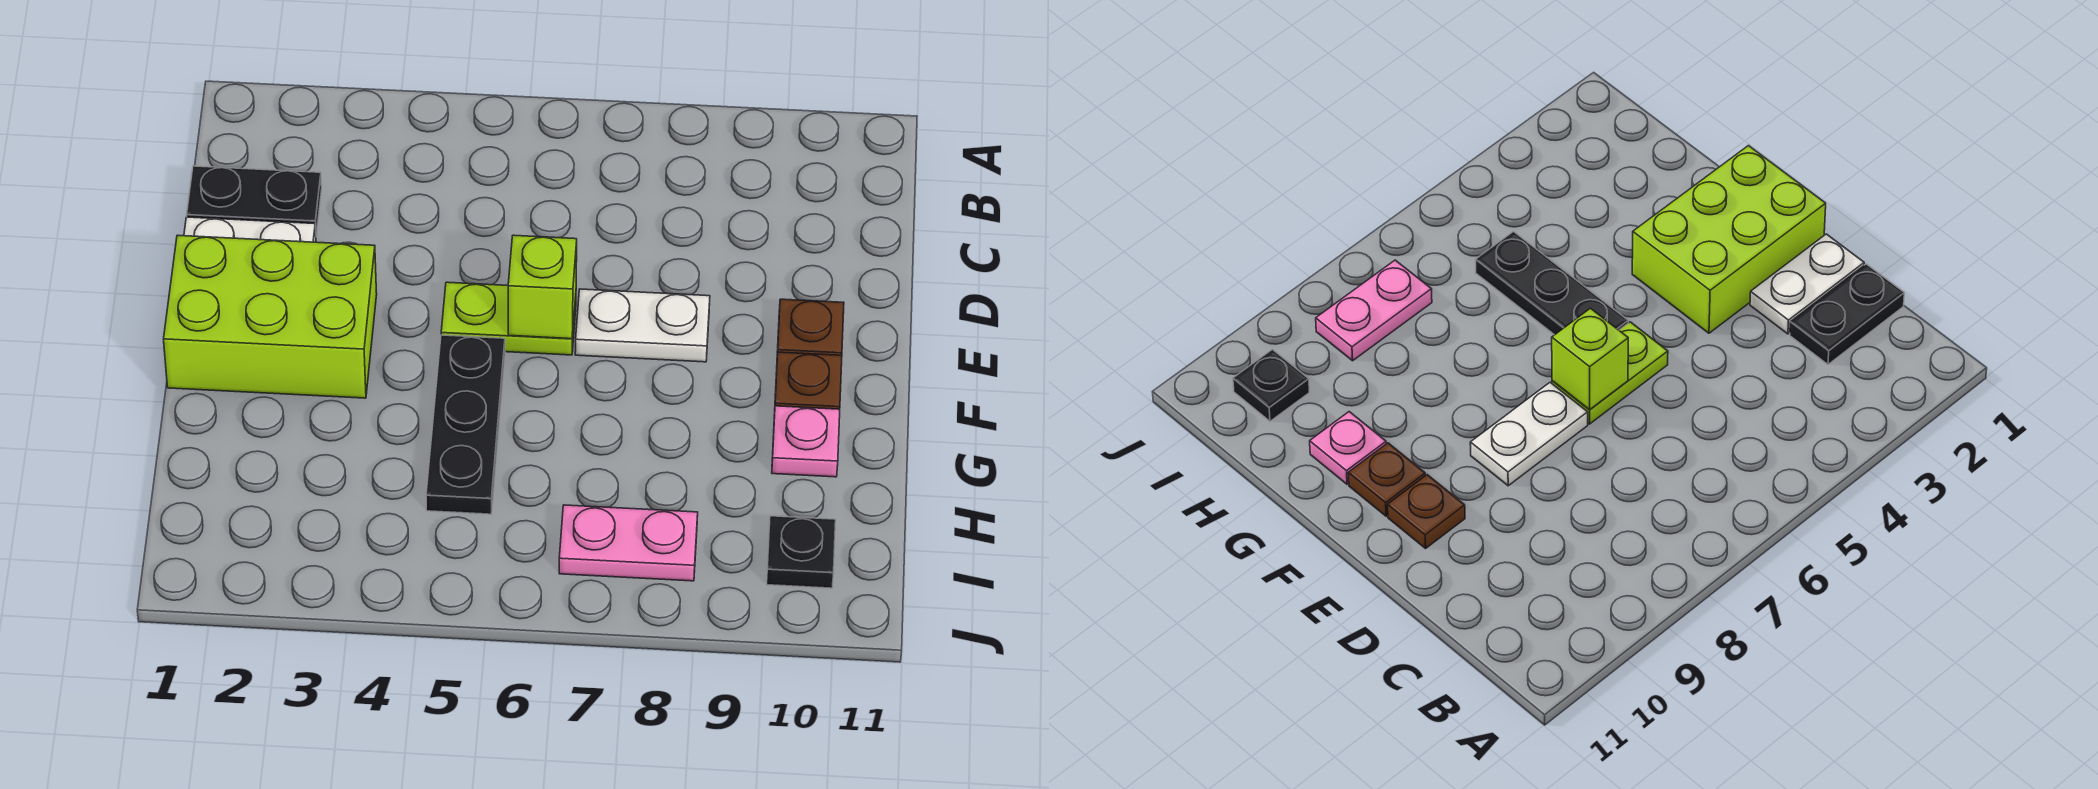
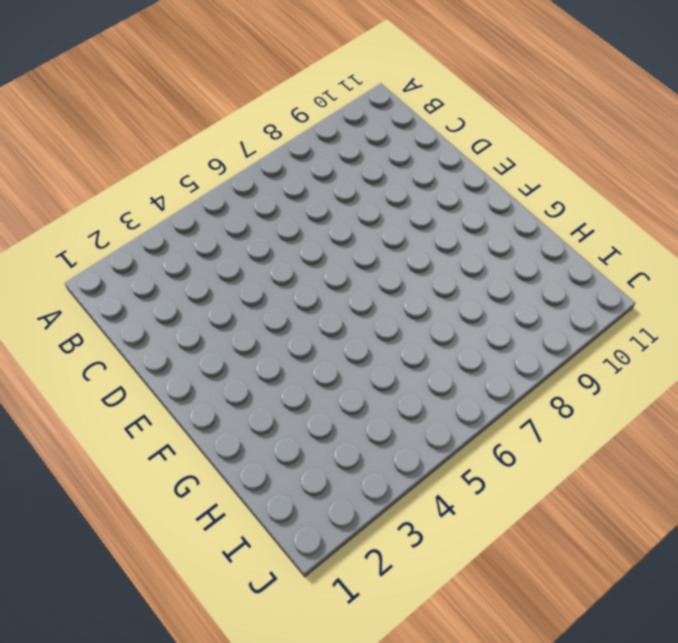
none -> black 1x2 plate [187,166,322,235]
none -> white 1x2 plate [184,217,316,242]
none -> lime 2x3 brick [164,235,377,398]

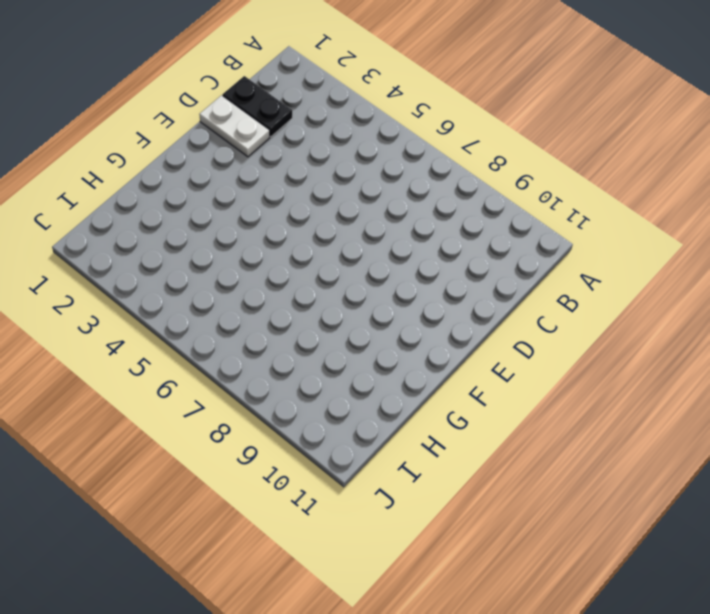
none -> lime 2x3 brick [164,235,377,398]
none -> lime 1x2 plate [441,282,576,355]
none -> white 1x2 plate [575,289,710,362]

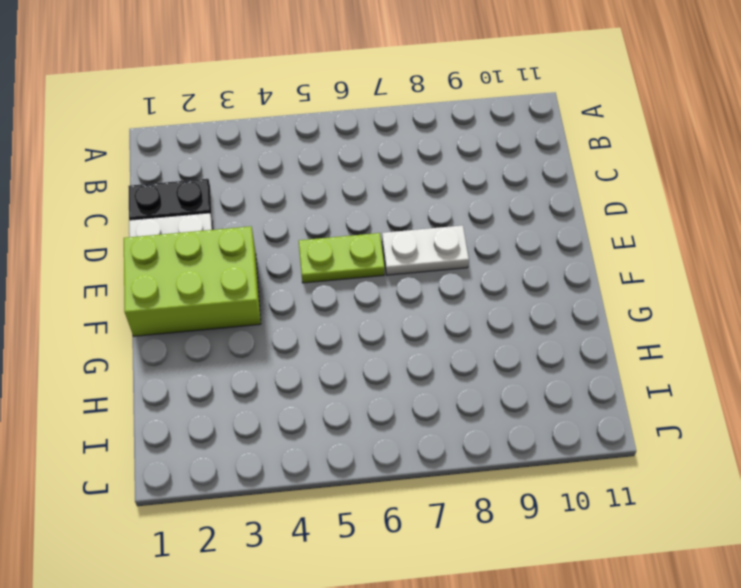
none -> brown 1x1 plate [777,299,844,355]
none -> black 1x3 plate [426,335,505,514]
none -> brown 1x1 plate [775,352,842,409]

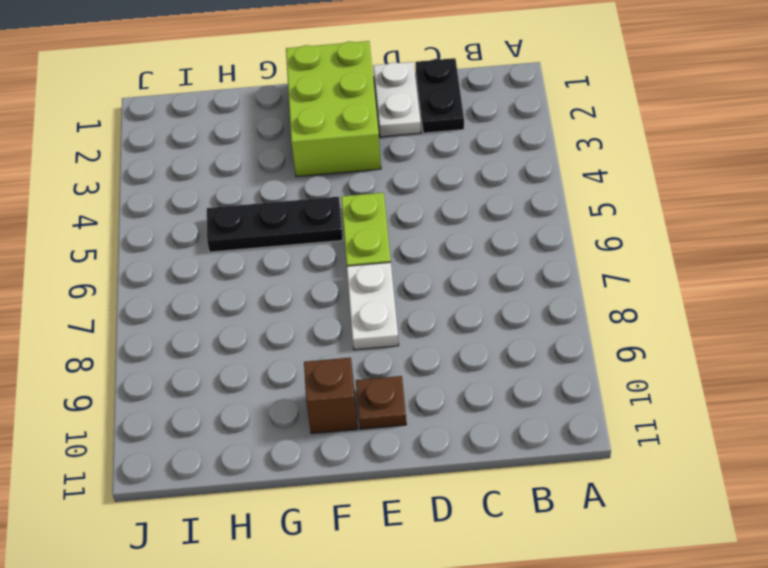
brown 1x1 brick [304,358,357,434] -> brown 1x1 plate [775,352,842,409]
none -> pink 1x1 plate [772,406,840,477]
none -> pink 1x2 plate [559,505,698,581]
none -> black 1x1 plate [767,516,836,588]

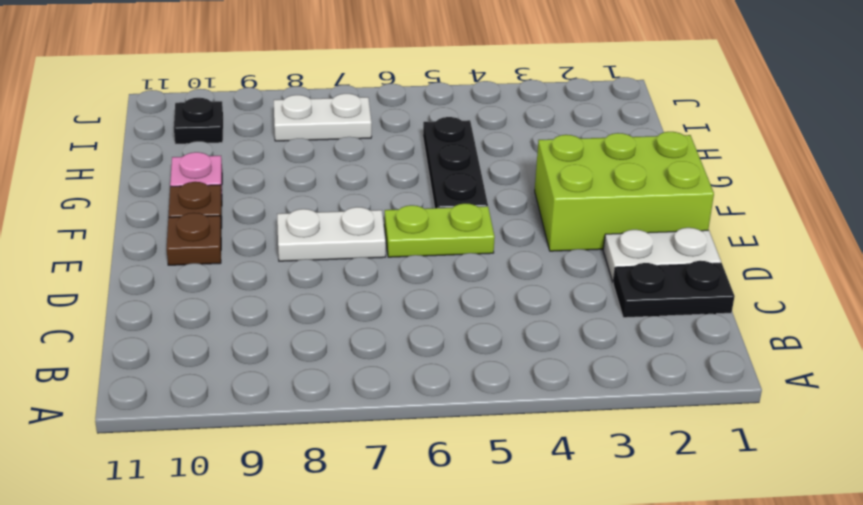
white 1x2 plate [274,94,372,141] -> pink 1x2 plate [559,505,698,581]
none -> lime 1x1 brick [508,235,577,339]

